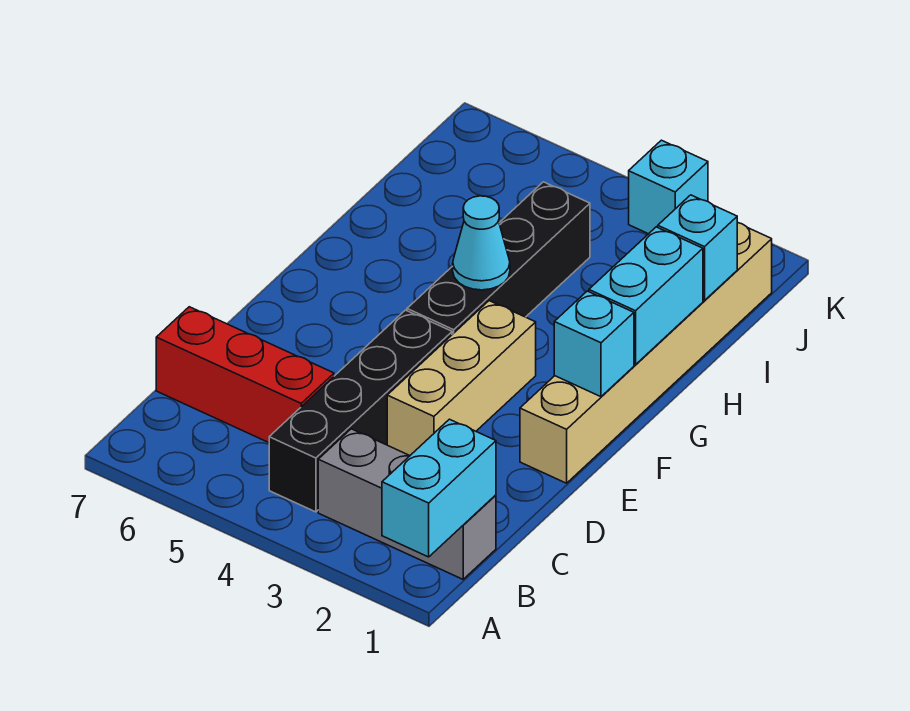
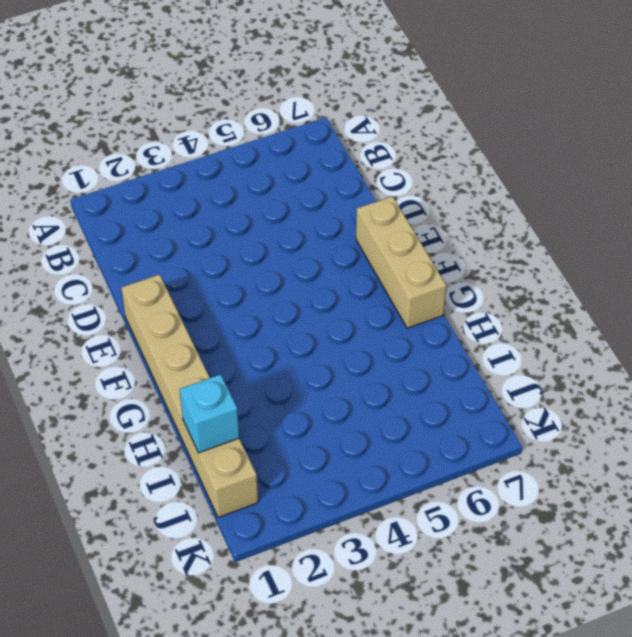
tan 1x3 brick [356,196,446,328] -> tan 1x3 brick moved to [387,301,536,455]
none -> grey 1x3 brick [318,429,496,579]
none -> black 1x4 brick [269,310,452,512]
none -> red 1x3 brick [156,307,334,443]

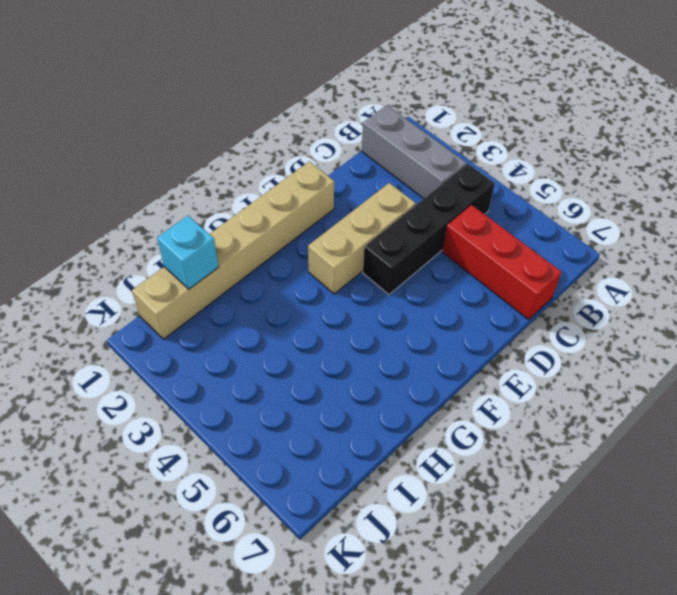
none -> black 1x4 brick [407,182,590,334]
none -> cyan 1x1 brick [629,140,708,234]
none -> cyan 1x2 brick [382,419,496,557]

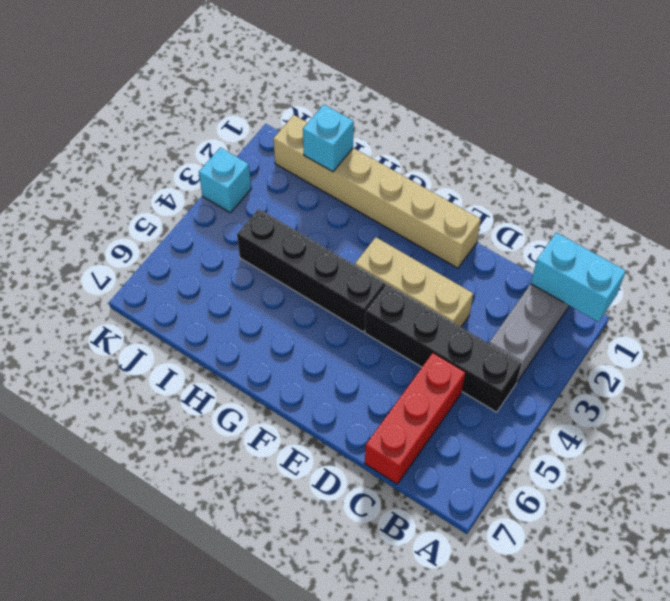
none -> cyan 1x1 brick [554,291,634,397]
none -> cyan 1x2 brick [589,227,703,365]
none -> cyan 1x1 cone [453,196,510,290]

